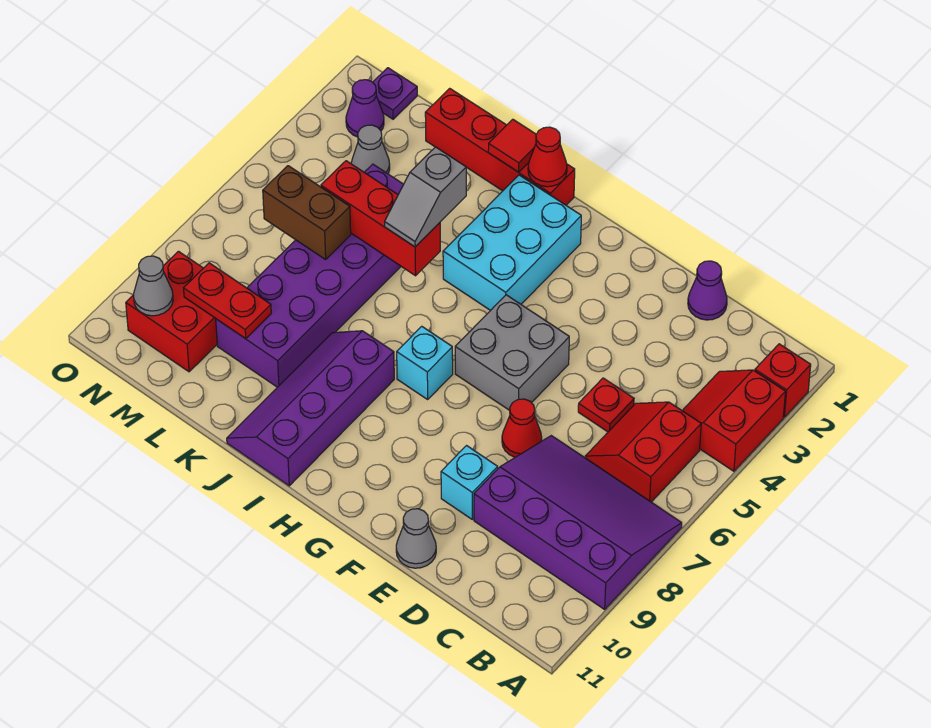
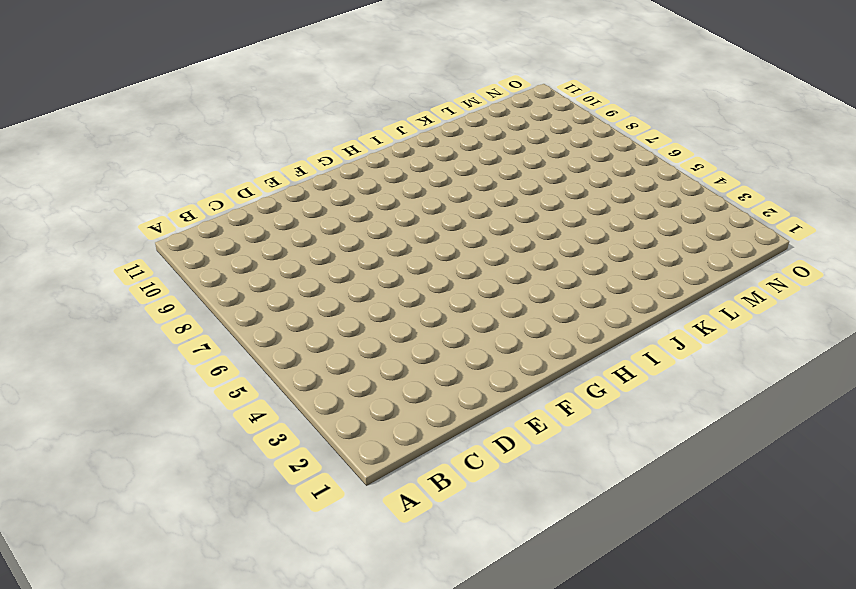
none -> red 1x1 brick [755,344,811,417]
none -> red 2x2 slope [682,370,785,471]
none -> purple 3x4 slope [474,436,682,609]

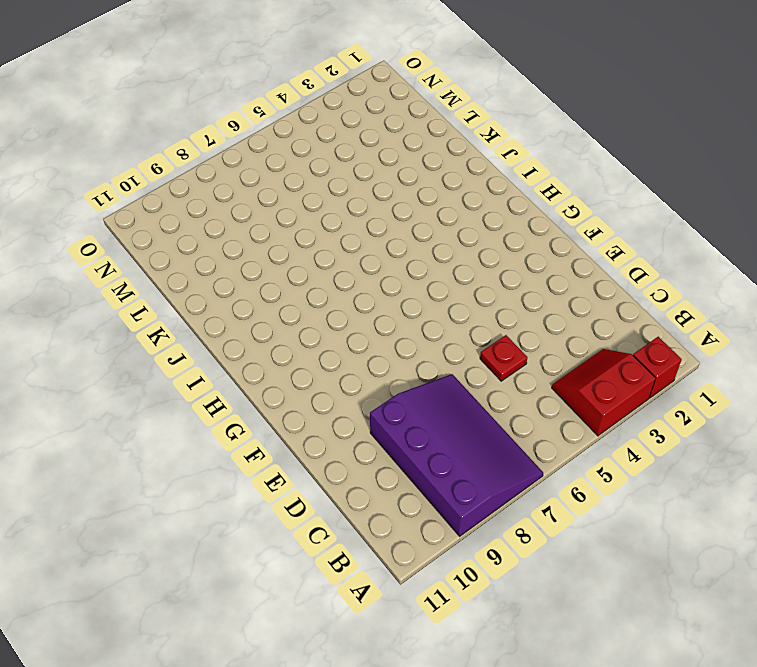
none -> red 2x2 slope [585,402,701,502]
none -> purple 1x1 cone [688,261,727,320]
none -> red 1x1 cone [502,399,542,457]

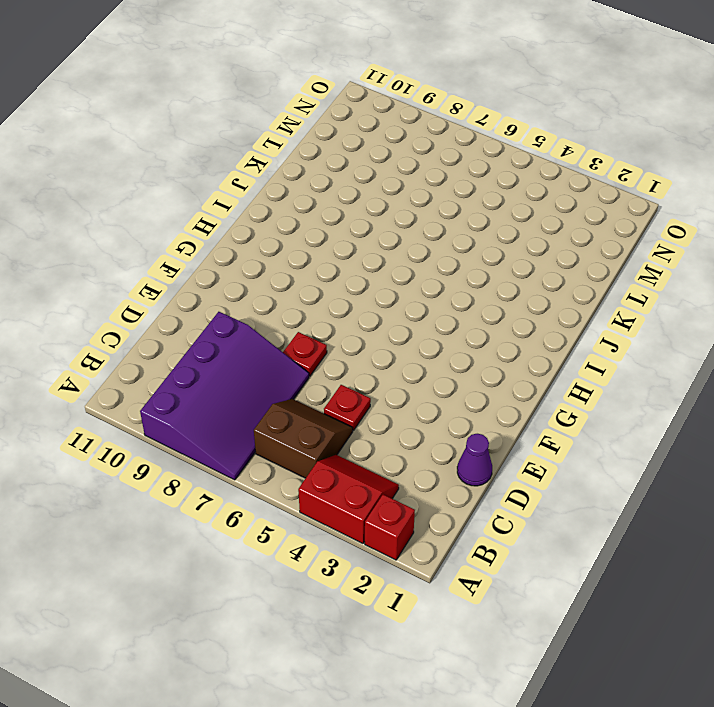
brown 2x2 slope [254,399,353,478] -> red 2x2 slope [585,402,701,502]
red 1x1 plate [283,332,327,376] -> red 1x1 cone [502,399,542,457]
none -> cyan 1x1 brick [441,446,498,519]
none -> grey 1x1 cone [396,509,436,568]
none -> grey 2x2 brick [455,295,569,410]

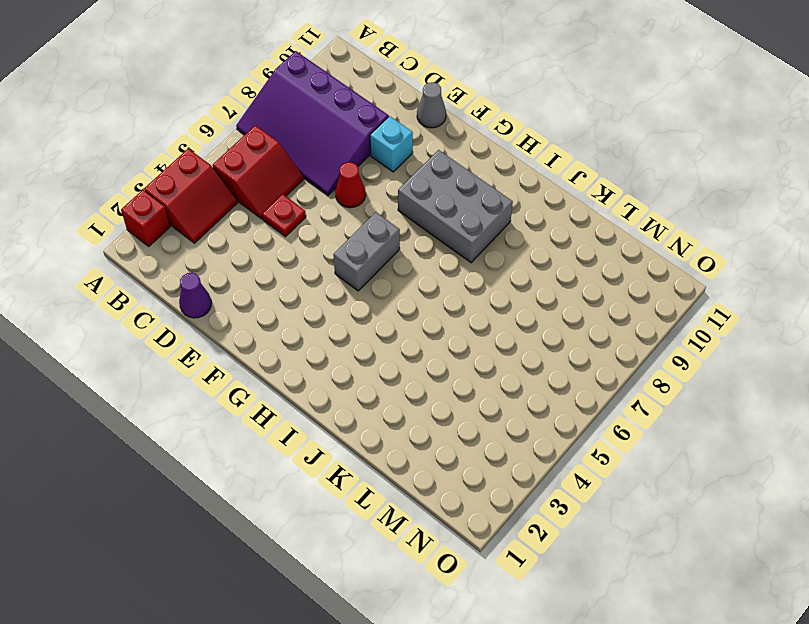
grey 1x2 brick [333,212,400,291] -> grey 2x2 brick [455,295,569,410]
grey 2x3 brick [398,150,513,263] -> purple 2x4 slope [227,331,394,486]
none -> cyan 2x3 brick [443,175,581,310]
none -> cyan 1x1 brick [397,326,453,399]
none -> red 1x4 brick [425,88,575,205]

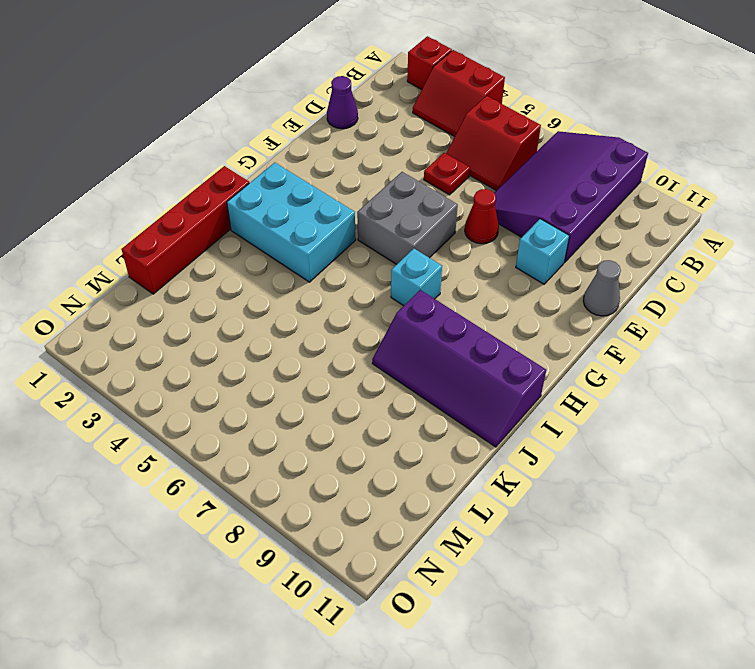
none -> purple 2x6 brick [216,164,404,387]
none -> grey 1x1 cone [351,125,390,174]
none -> red 2x2 brick [126,251,217,372]

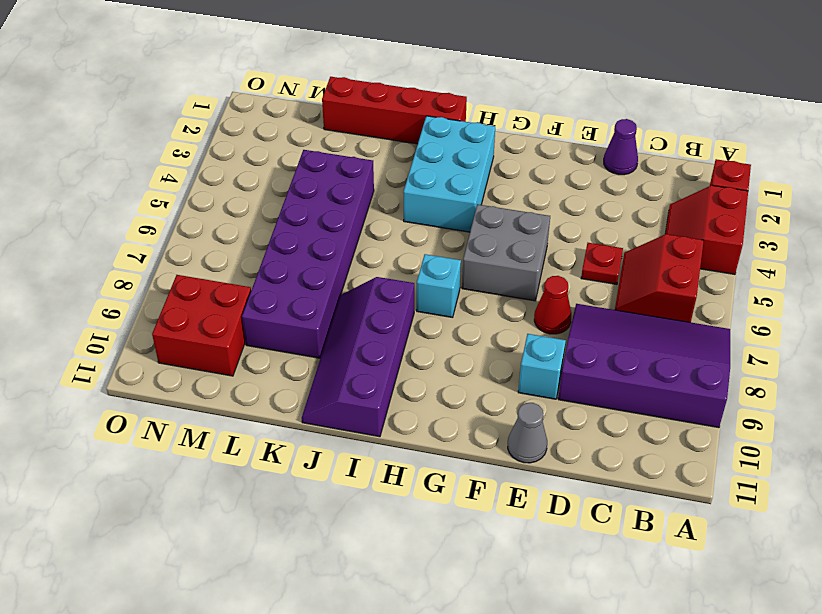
none -> grey 1x1 cone [351,125,390,174]
none -> purple 1x1 plate [373,68,417,119]
none -> purple 1x1 cone [346,80,384,137]

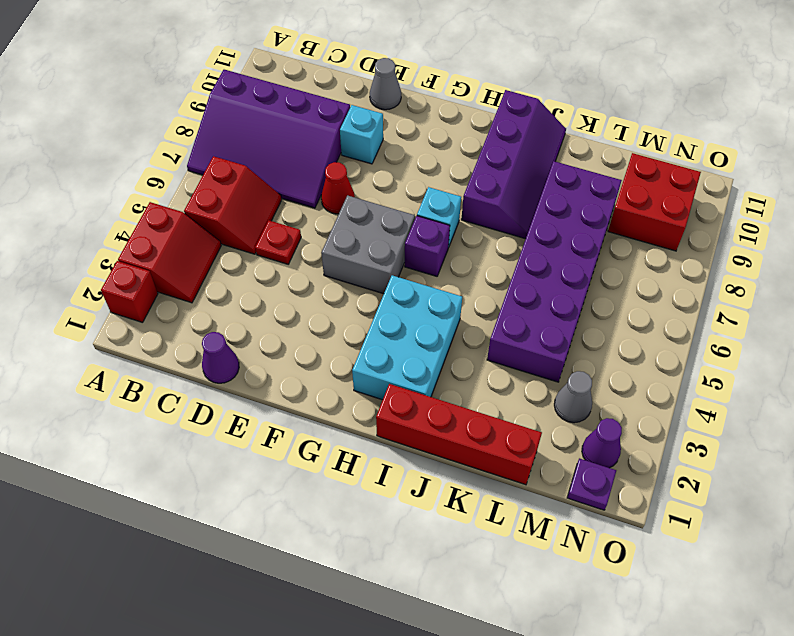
purple 1x1 brick [405,216,450,276] -> none
none -> red 1x1 cone [528,127,567,187]
none -> red 1x1 tile [488,119,536,172]
none -> red 1x3 brick [321,161,440,276]

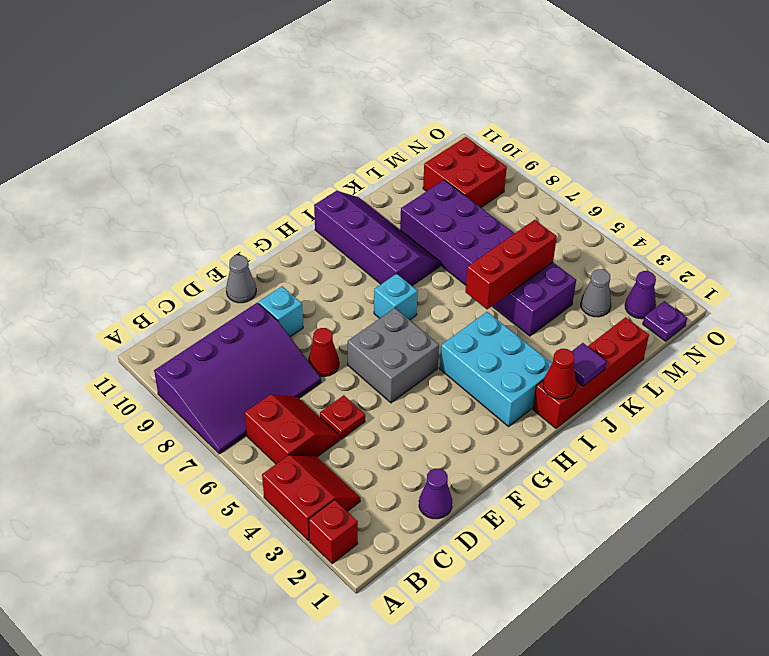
purple 1x1 tile [572,343,606,386] -> red 1x1 tile [488,119,536,172]
none -> brown 1x2 brick [263,166,351,259]
none -> red 1x2 plate [184,263,271,339]
none -> grey 1x1 cone [134,256,173,316]

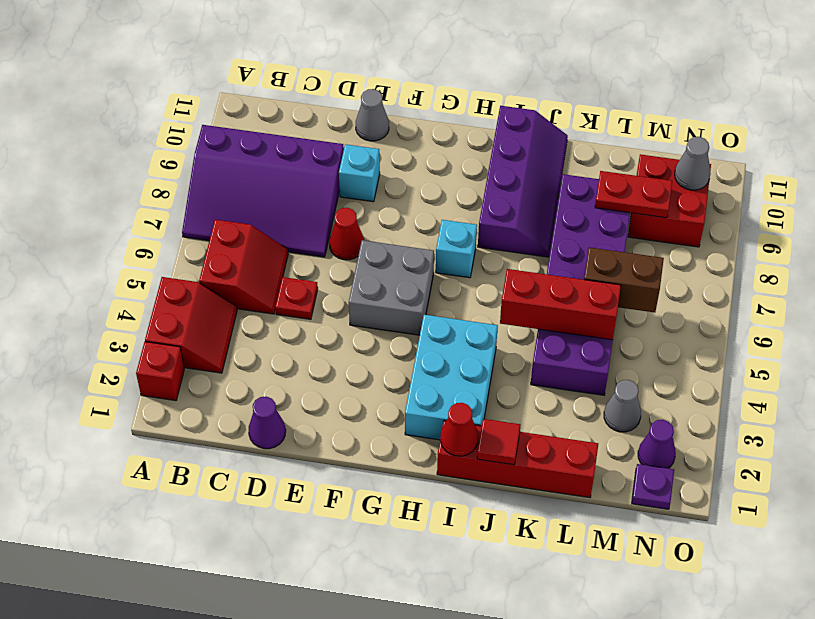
none -> grey 1x2 slope [385,147,466,247]

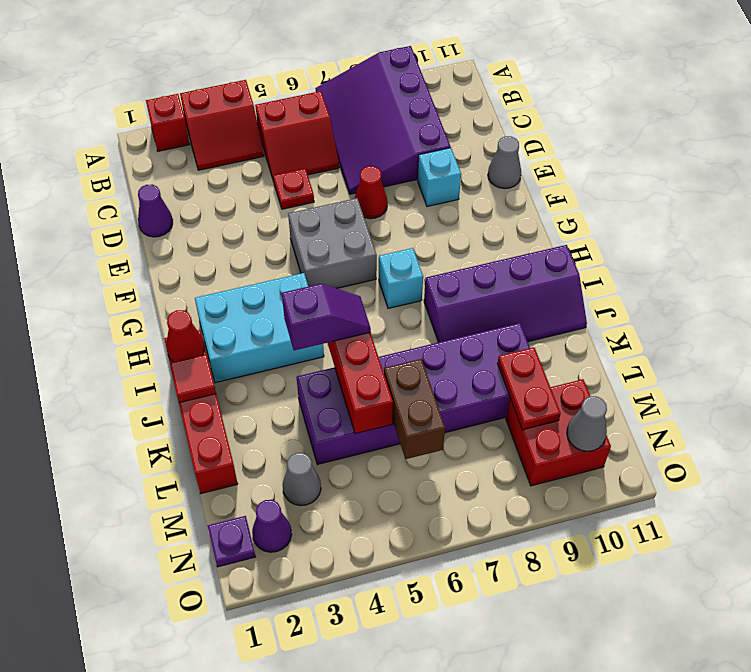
purple 1x2 slope [282,284,371,350] -> grey 1x2 slope [385,147,466,247]

